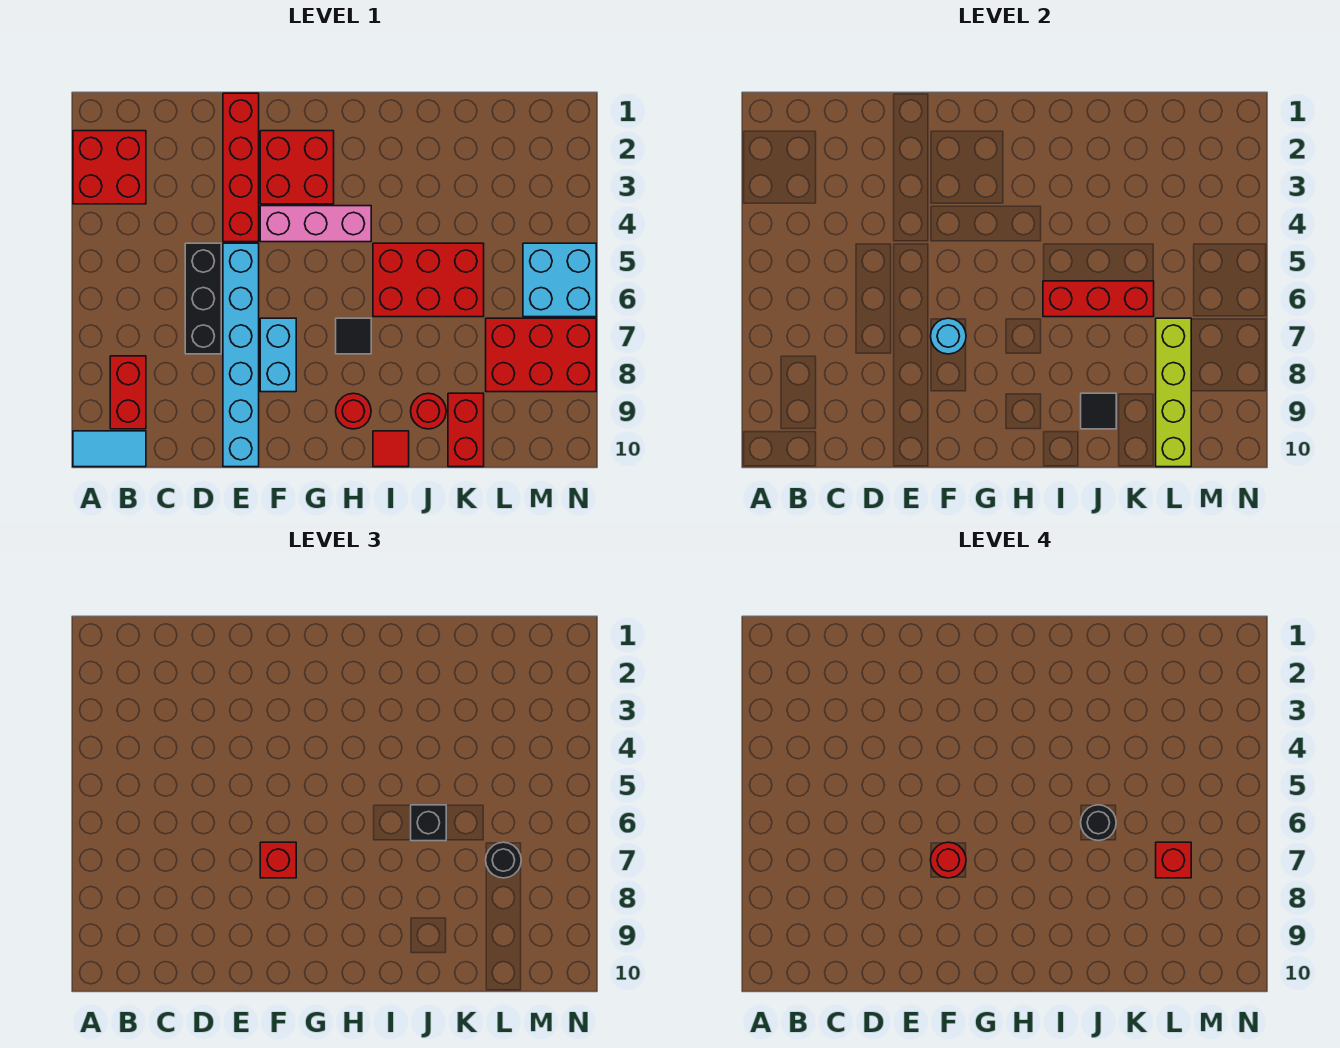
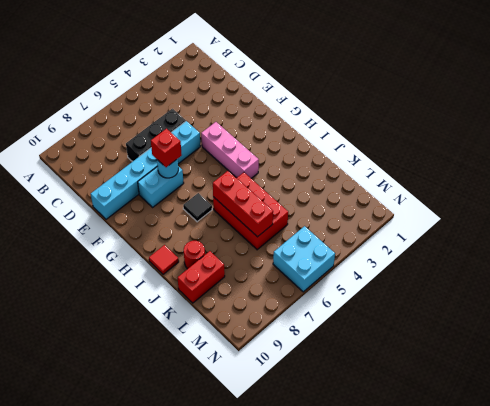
none -> red 2x2 brick [73,131,146,204]
none -> cyan 1x2 tile [73,431,146,467]
none -> red 1x2 brick [110,356,146,429]

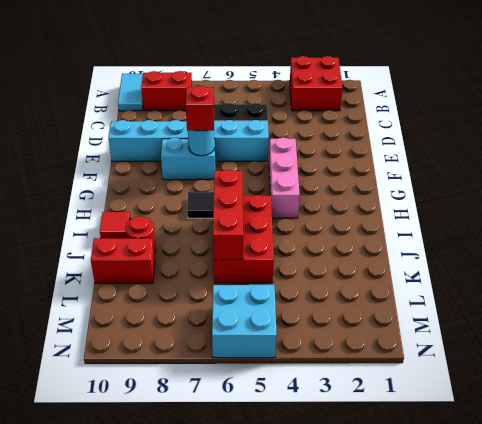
none -> red 1x4 brick [223,93,259,242]
none -> red 2x2 brick [260,131,334,204]
none -> red 1x1 round brick [336,393,371,429]

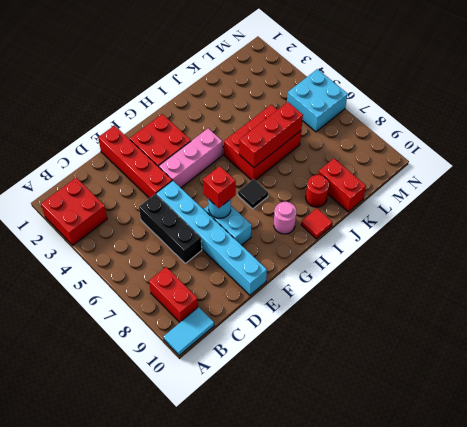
pink 1x1 round brick [274,202,296,234] -> red 1x1 round brick [336,393,371,429]
none -> red 2x3 brick [486,318,596,392]
none -> black 1x1 tile [1081,393,1116,429]
none -> lime 1x4 brick [1156,318,1191,467]

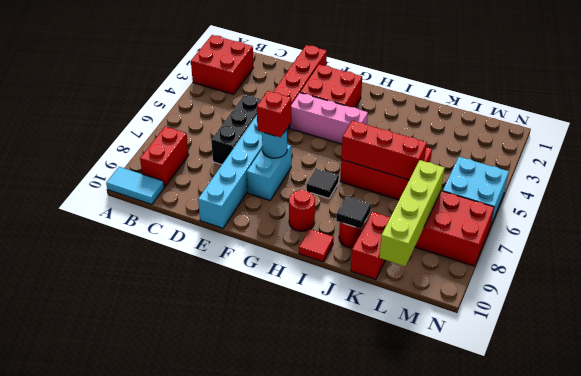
none -> black 1x1 brick [411,805,446,841]
none -> black 1x1 round brick [486,842,521,878]
none -> red 1x1 round brick [931,842,966,878]

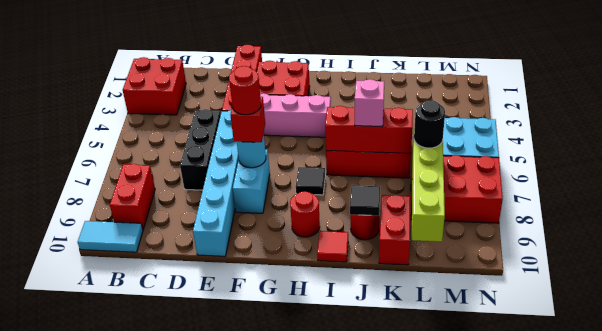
pink 1x1 brick [355,79,384,127] -> black 1x1 brick [411,805,446,841]
none -> black 1x1 round brick [1081,805,1116,841]
none -> red 1x1 brick [1156,842,1191,878]

